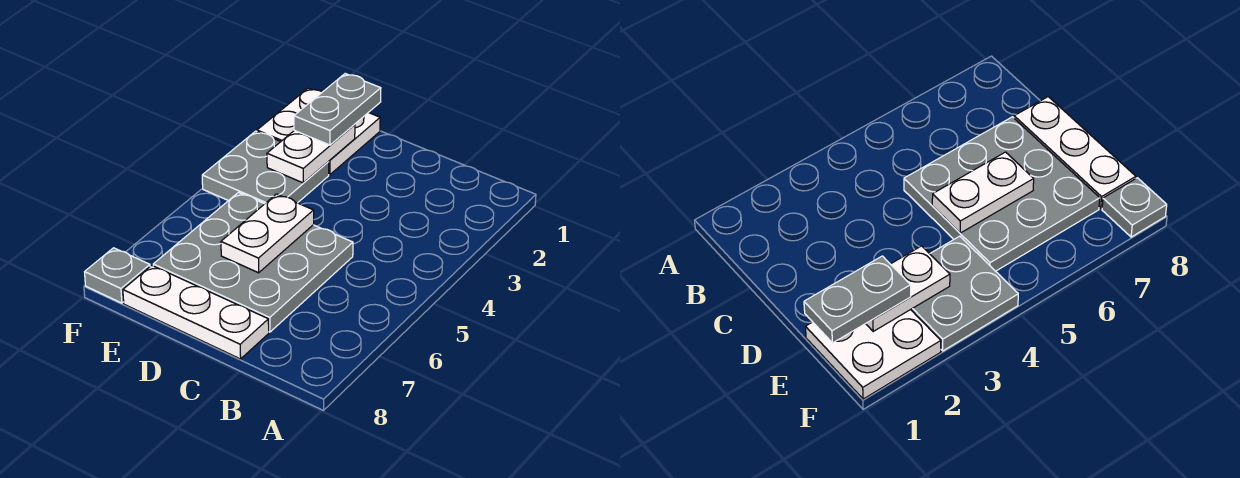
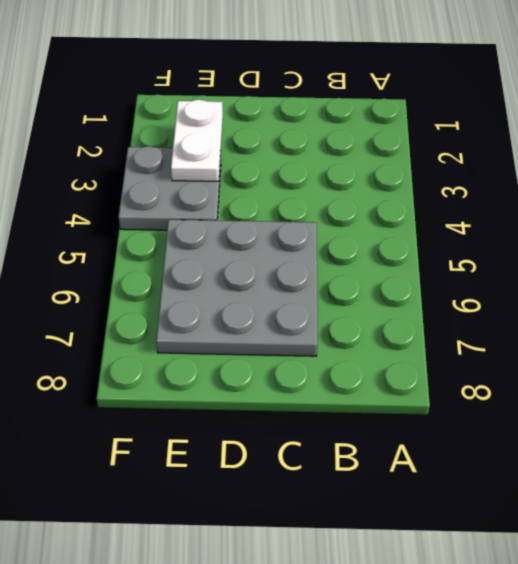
none -> white 1x3 plate [123,265,269,359]
none -> white 2x2 plate [257,88,380,175]

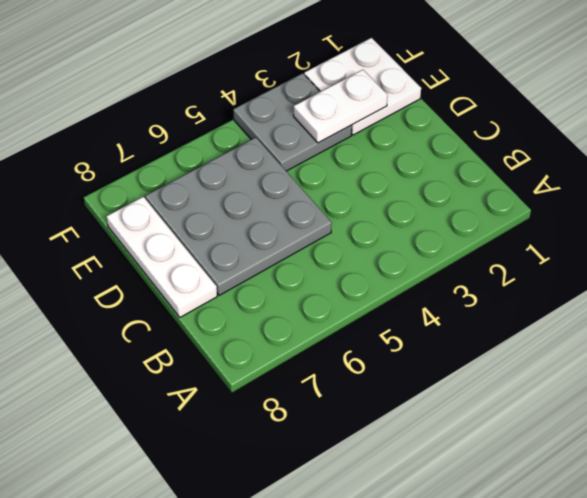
none -> grey 1x1 plate [85,248,150,303]
none -> white 1x2 plate [221,194,314,273]

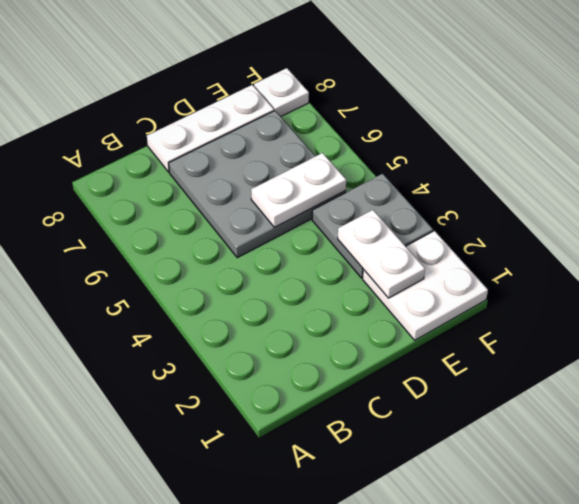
white 1x2 plate [251,153,346,227] -> white 1x2 plate turned to [221,194,314,273]
white 1x1 plate [254,68,309,116] -> grey 1x1 plate [85,248,150,303]
none -> grey 1x2 plate [294,74,381,145]

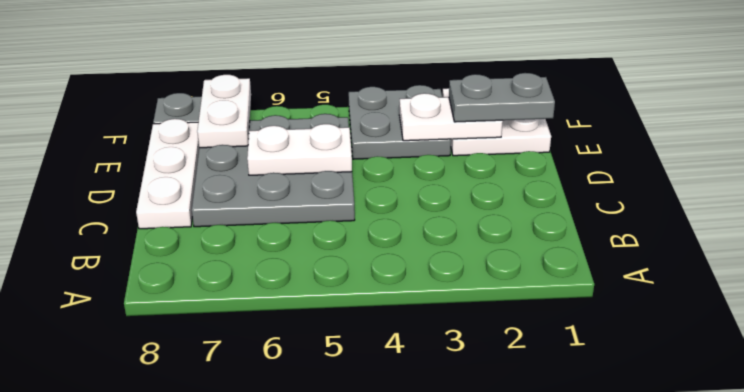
white 1x2 plate [197,75,251,148] -> none

